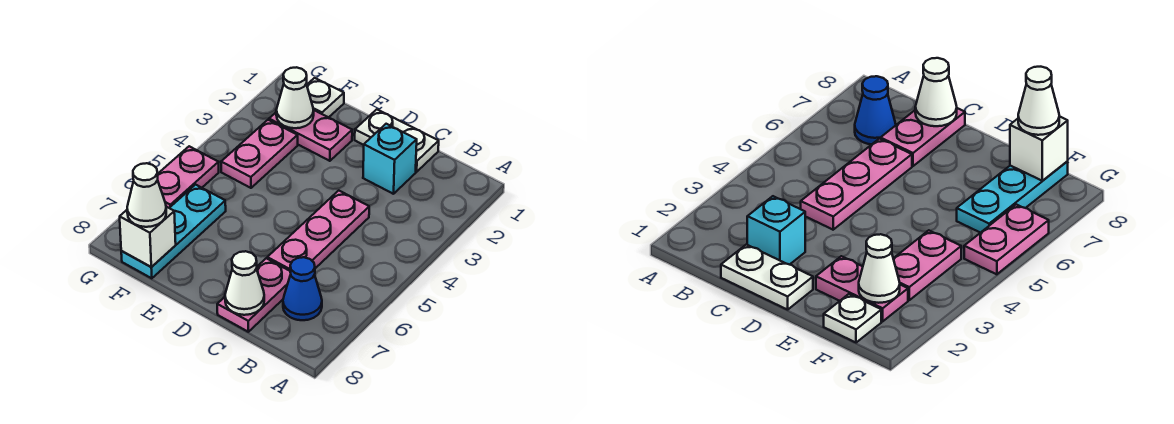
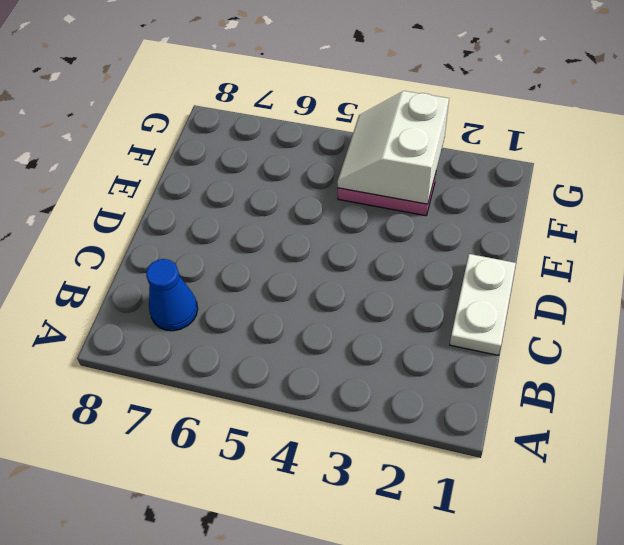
white 2x2 slope [337,91,449,204] -> none
none -> cyan 1x1 brick [363,124,417,194]
none -> pink 1x3 plate [267,191,369,271]
none -> pink 1x2 plate [217,258,291,332]

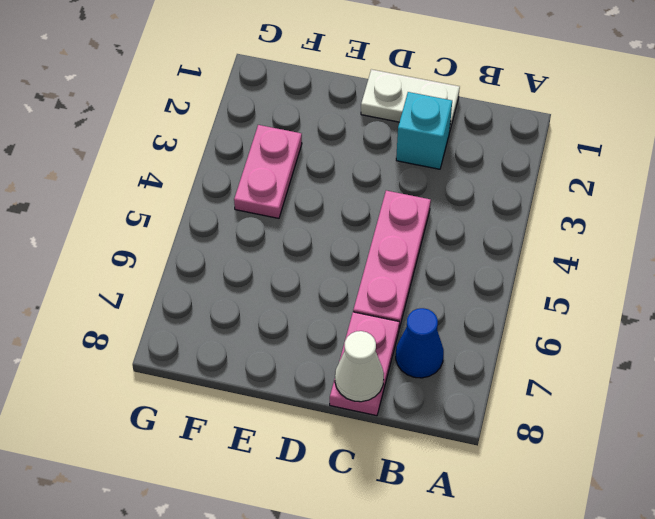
none -> pink 1x2 plate [269,110,352,161]
none -> white 1x1 plate [307,78,344,117]
none -> cyan 1x3 plate [121,185,226,278]

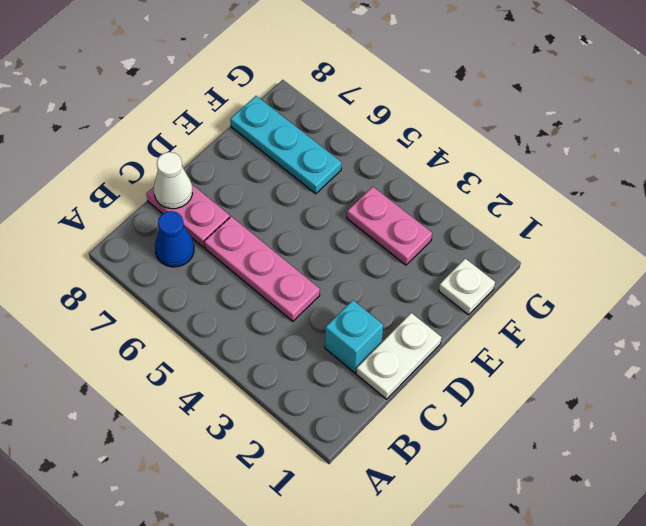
none -> pink 1x2 plate [269,110,352,161]
none -> pink 1x2 plate [158,146,219,208]
none -> white 1x1 cone [276,67,314,128]

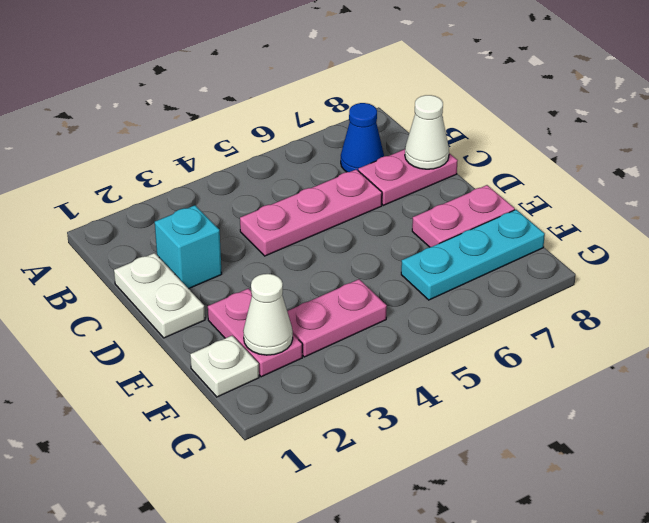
pink 1x2 plate [412,185,515,247] -> pink 1x2 plate moved to [158,146,219,208]
none -> white 1x1 brick [120,207,176,267]
none -> white 1x1 cone [127,163,166,227]

